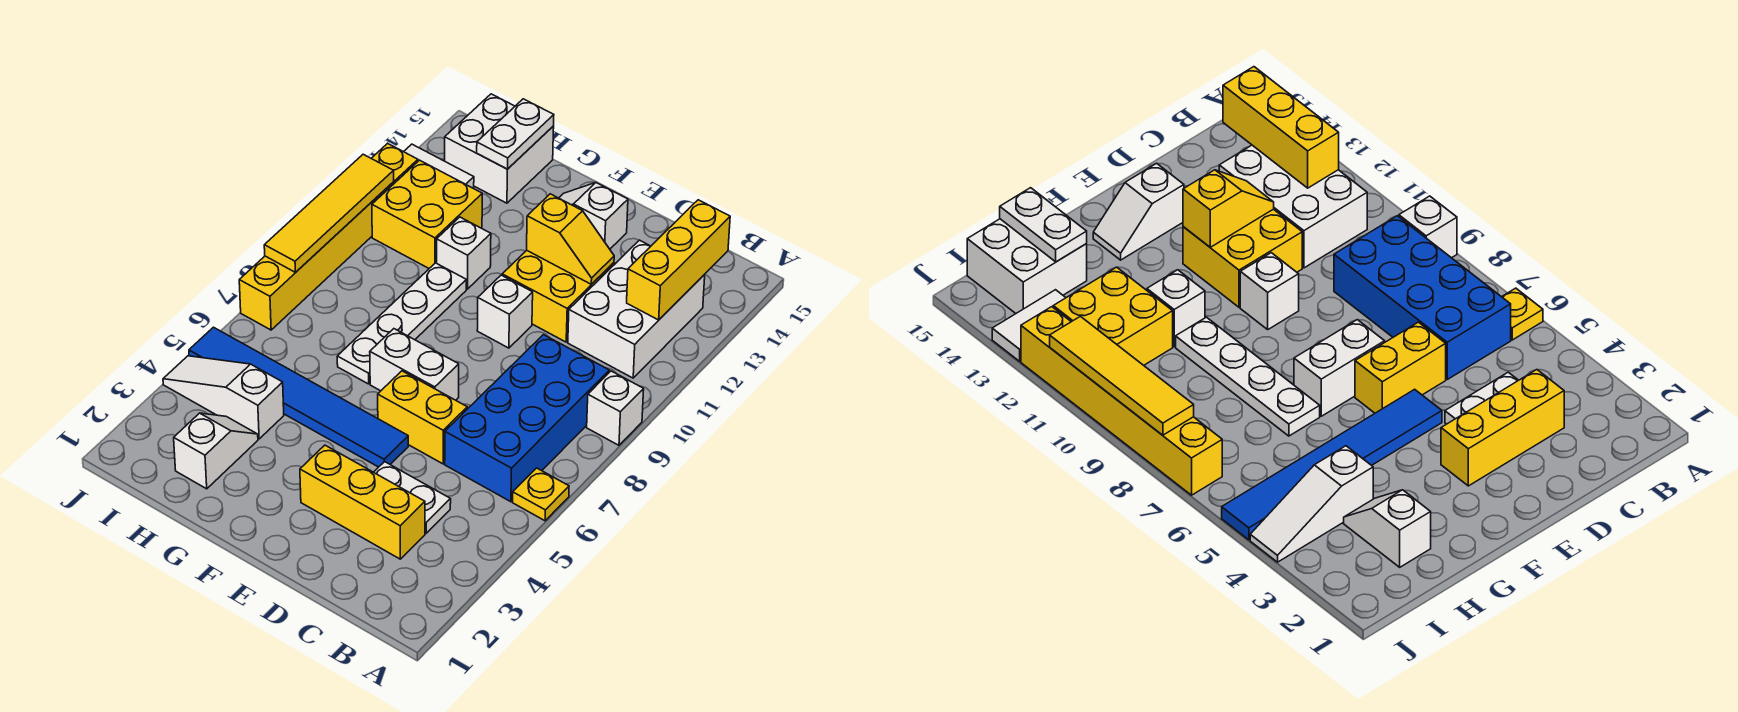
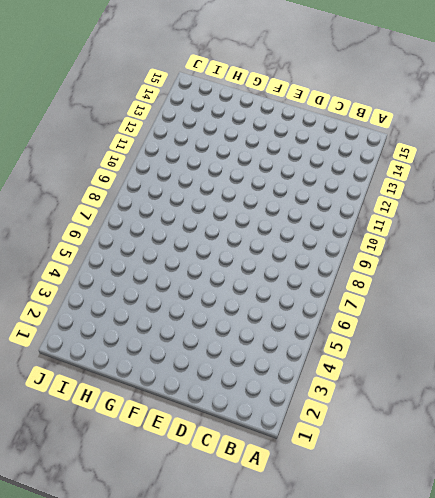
none -> yellow 1x1 plate [513,468,569,521]
none -> white 1x1 brick [587,371,644,445]
none -> blue 2x4 brick [445,335,609,502]

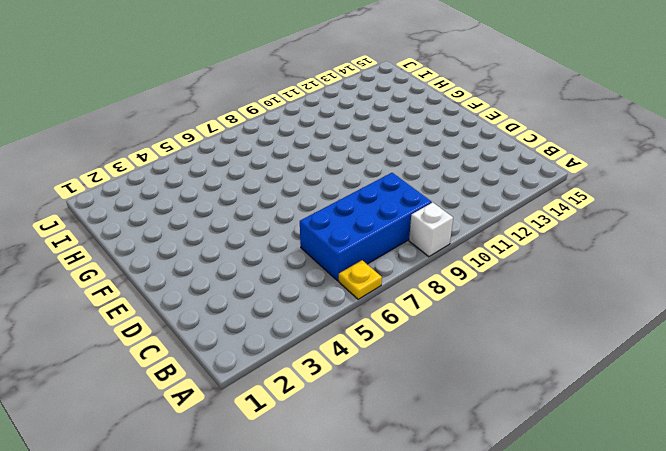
none -> white 2x3 brick [568,240,705,378]
none -> yellow 1x3 brick [300,445,425,559]
none -> white 1x2 plate [374,462,451,533]

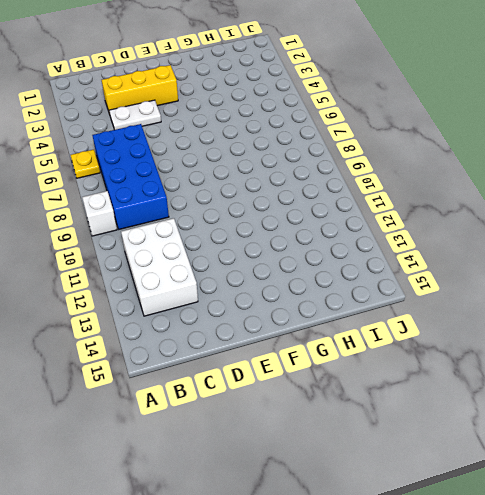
none -> yellow 1x2 brick [378,371,467,464]
none -> yellow 2x2 brick [502,251,614,342]
none -> blue 1x6 tile [189,327,408,467]

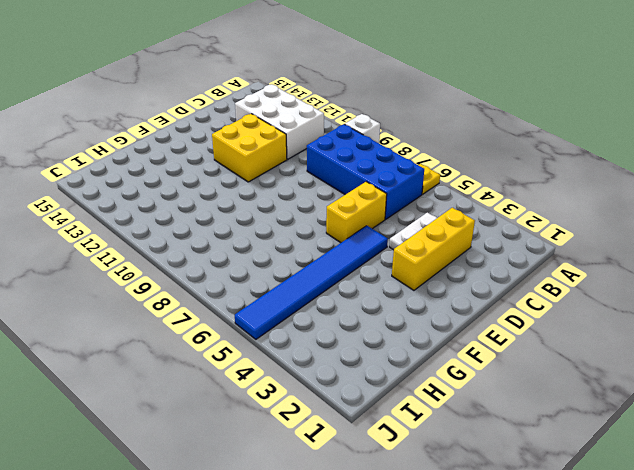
none -> white 1x2 brick [370,329,459,400]
none -> white 1x1 brick [477,275,533,348]
none -> white 1x2 slope [559,183,628,249]

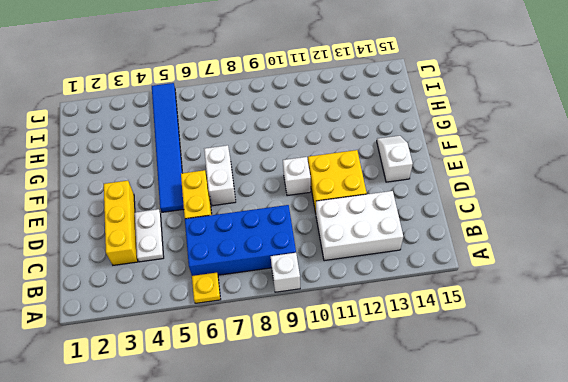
none -> white 1x4 plate [337,263,466,384]
none -> white 1x1 brick [437,217,491,289]
none -> white 1x2 slope [174,413,258,489]

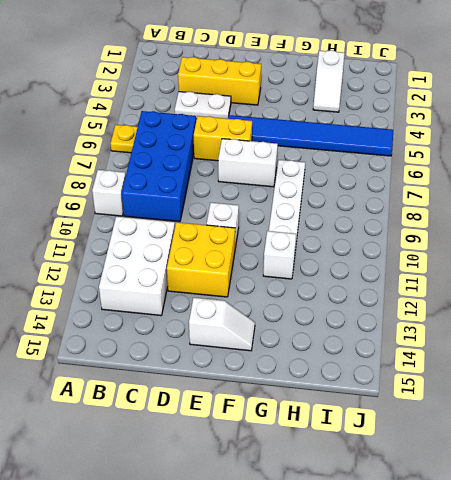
none -> white 1x3 slope [163,356,284,439]
none -> yellow 2x2 brick [372,160,482,268]
none -> white 2x2 brick [445,94,554,203]

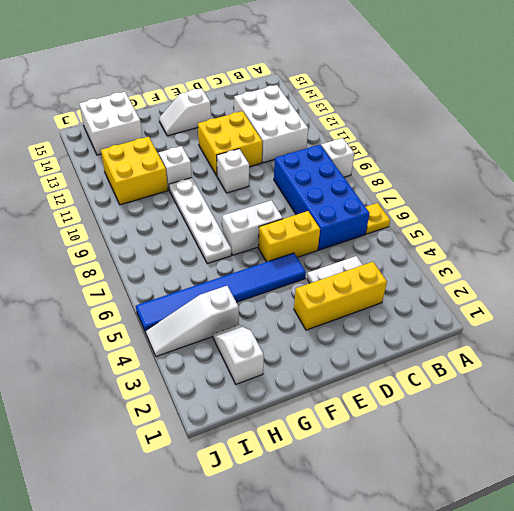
none -> white 1x2 tile [404,144,474,188]
none -> yellow 1x6 brick [239,143,418,330]
none -> yellow 1x3 brick [627,200,730,320]

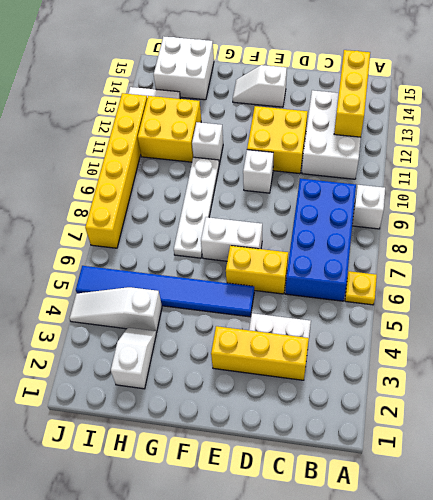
none -> yellow 1x2 slope [527,194,614,284]
none -> white 1x2 plate [477,99,554,169]
none -> yellow 1x4 tile [264,154,394,272]

